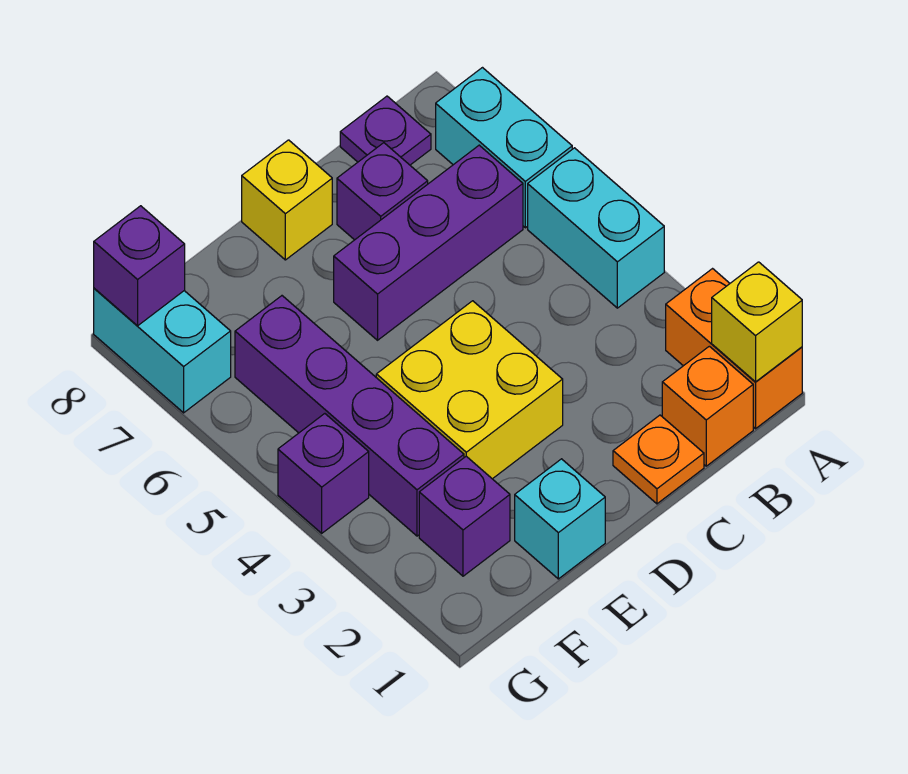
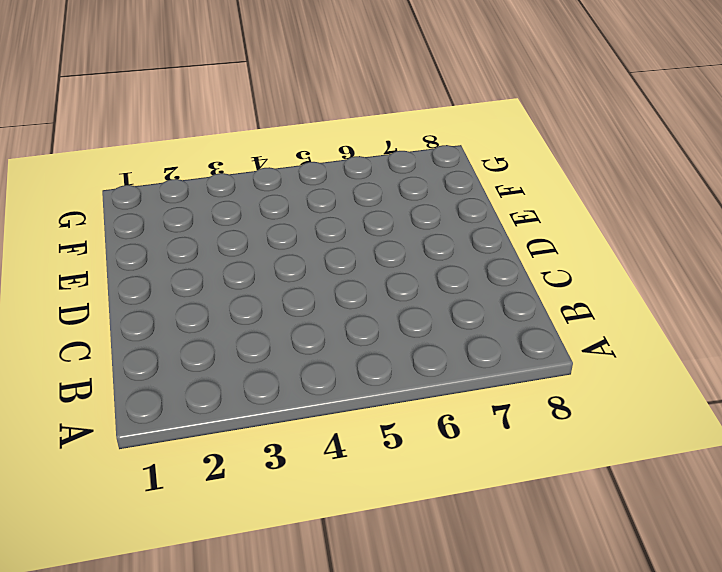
none -> orange 1x2 brick [666,269,802,429]
none -> cyan 1x2 brick [528,148,664,308]
none -> cyan 1x2 brick [436,68,572,228]

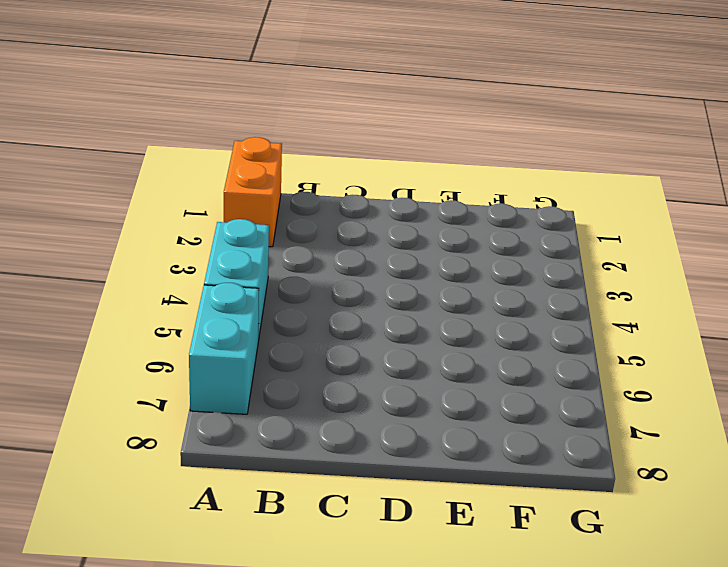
none -> orange 1x1 brick [662,346,753,466]
none -> purple 1x3 brick [334,145,523,340]
none -> purple 1x1 plate [340,96,431,165]

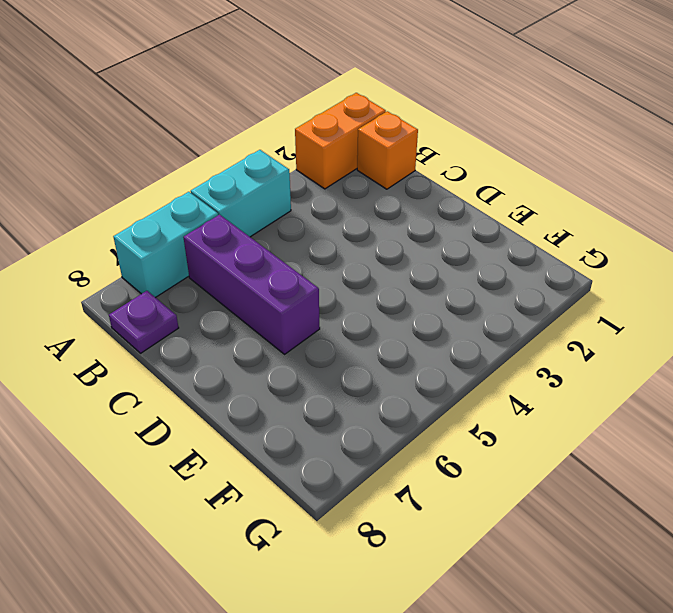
none -> orange 1x1 plate [613,415,704,504]
none -> purple 1x1 brick [337,143,428,240]
none -> yellow 2x2 brick [376,301,563,479]

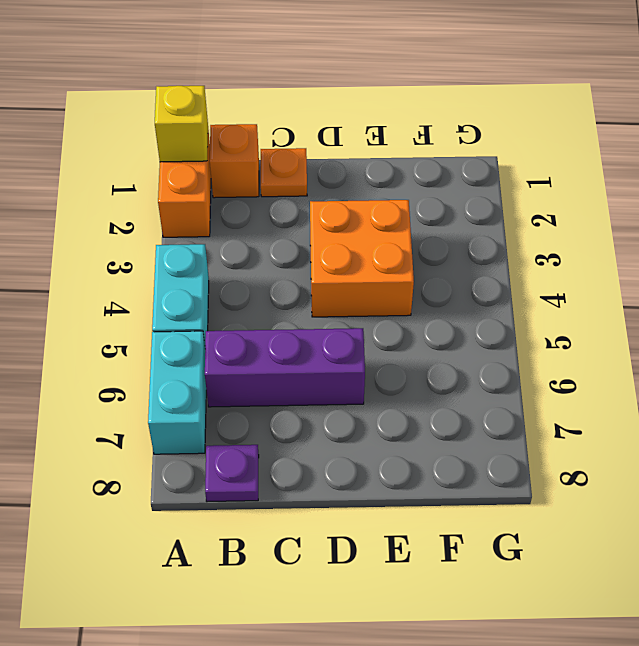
orange 2x2 brick [310,200,414,317] -> yellow 2x2 brick [376,301,563,479]
none -> purple 1x1 brick [337,143,428,240]
none -> yellow 1x1 brick [242,140,332,260]
none -> cyan 1x1 brick [515,459,605,579]

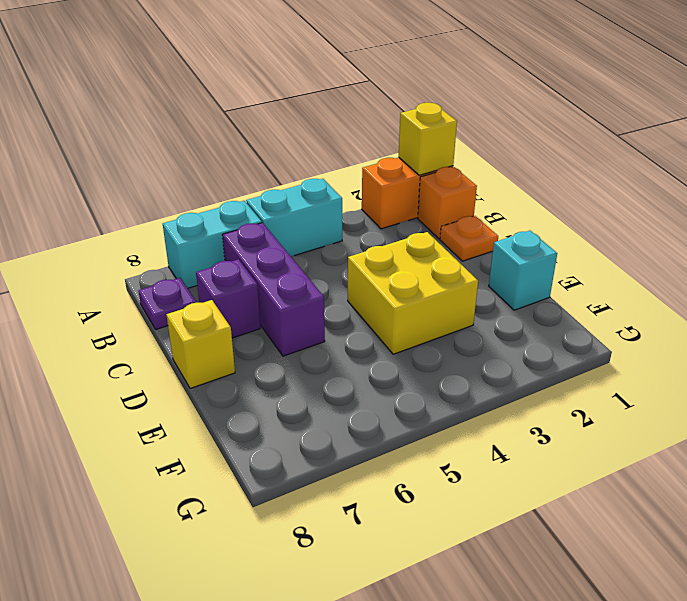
none -> purple 1x1 brick [419,456,510,576]
none -> purple 1x4 brick [235,296,464,536]
none -> purple 1x1 brick [278,414,369,533]

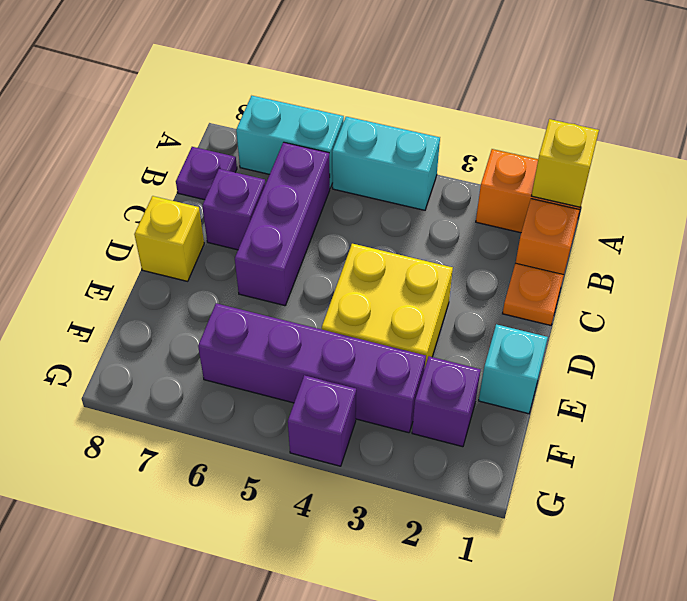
none -> cyan 1x2 brick [94,288,231,413]
none -> purple 1x1 brick [94,206,185,326]

